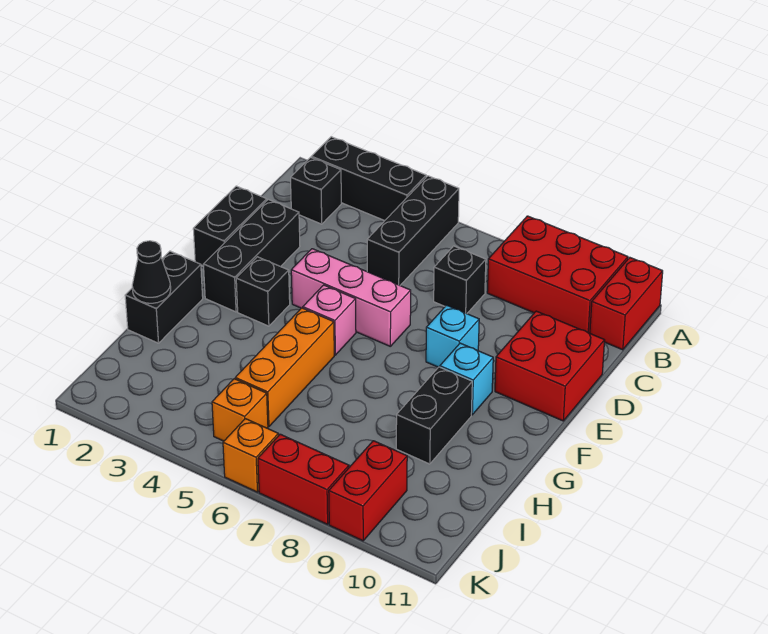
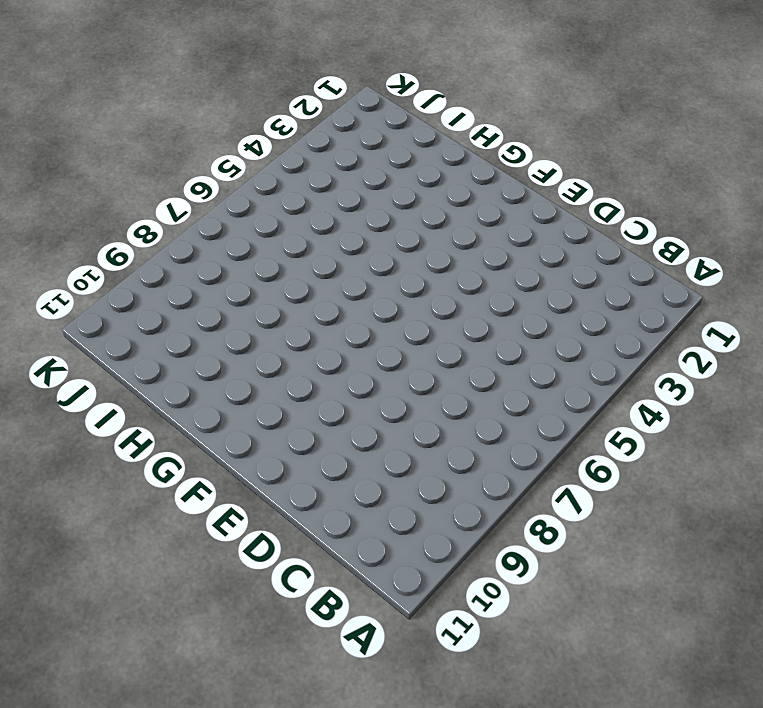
none -> black 1x3 brick [311,137,426,221]
none -> black 1x3 brick [367,176,459,285]
none -> red 2x3 brick [487,216,628,333]

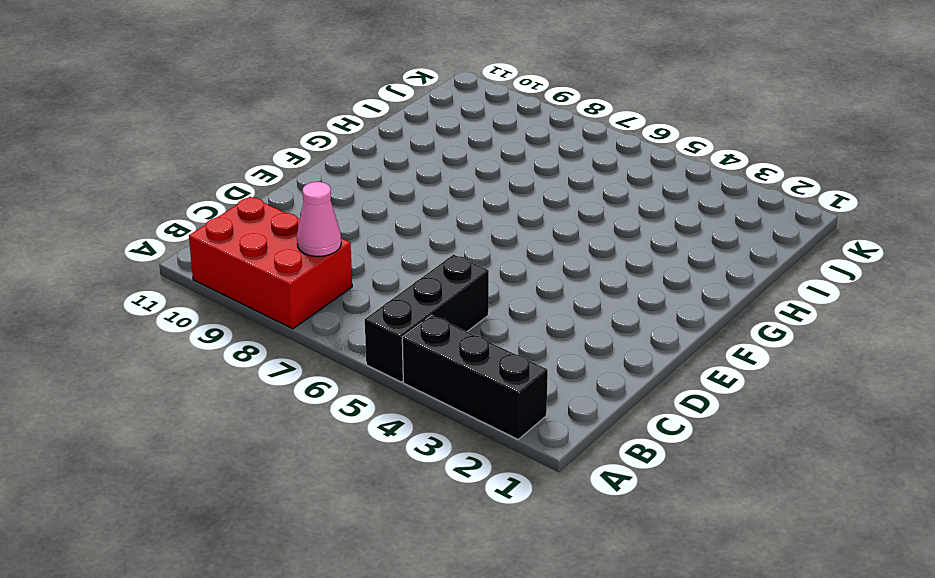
pink 1x1 cone [297,182,341,257] -> none
none -> red 1x2 brick [590,258,663,350]
none -> black 1x1 brick [291,157,341,224]
none -> black 1x1 brick [434,246,486,314]

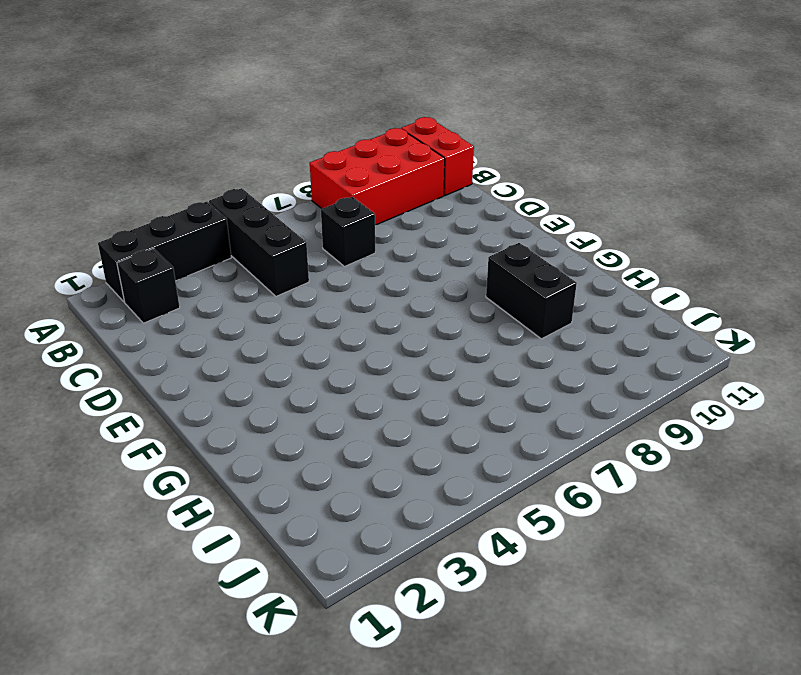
none -> black 1x2 brick [193,186,267,266]
none -> black 1x3 brick [203,200,300,312]
none -> red 2x2 brick [495,311,605,421]

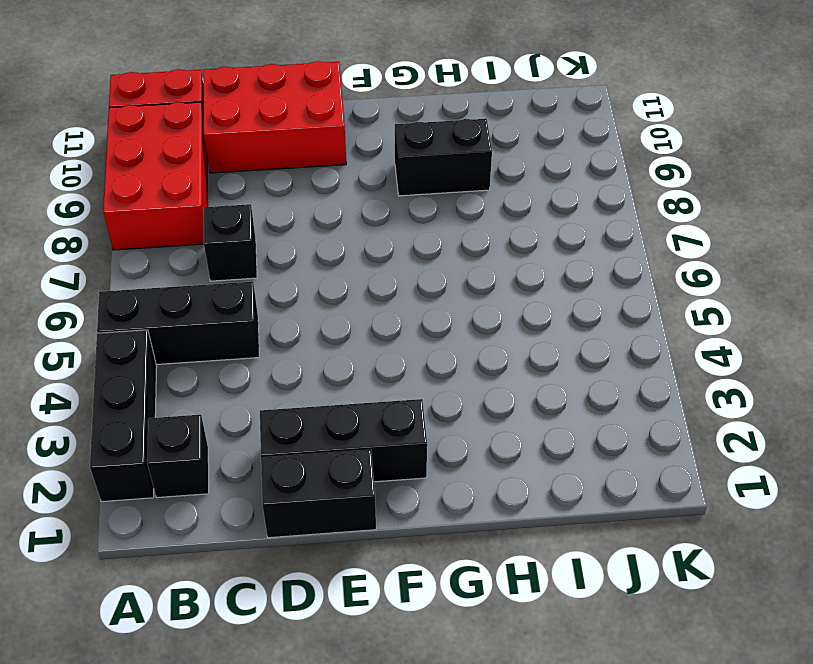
red 2x3 brick [203,61,346,173] -> red 2x2 brick [495,311,605,421]
none -> pink 1x3 brick [291,249,411,346]
none -> cyan 1x1 brick [426,305,479,367]
none -> black 1x1 brick [236,257,290,326]

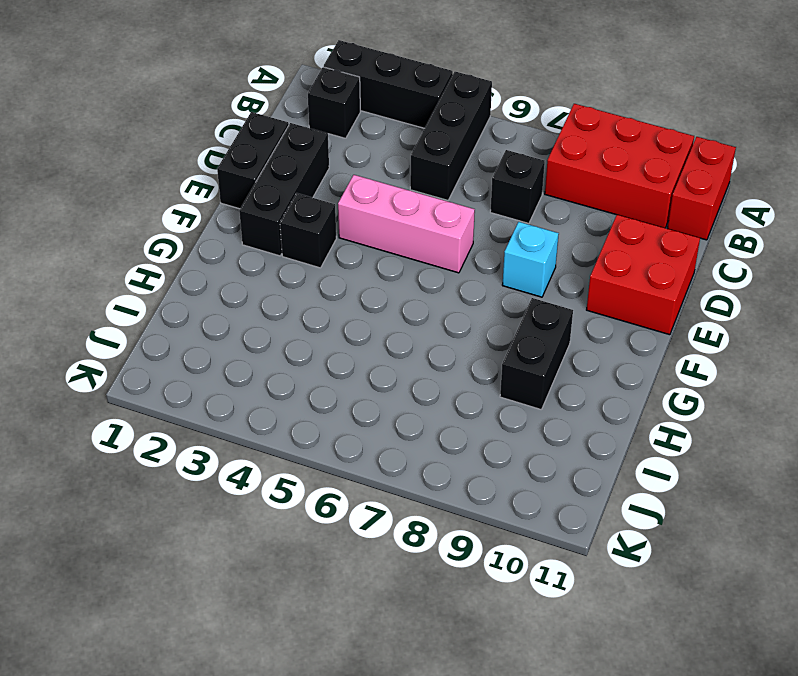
none -> pink 1x1 brick [303,285,356,355]
none -> cyan 1x1 brick [440,343,493,415]
none -> black 1x2 brick [125,251,203,343]

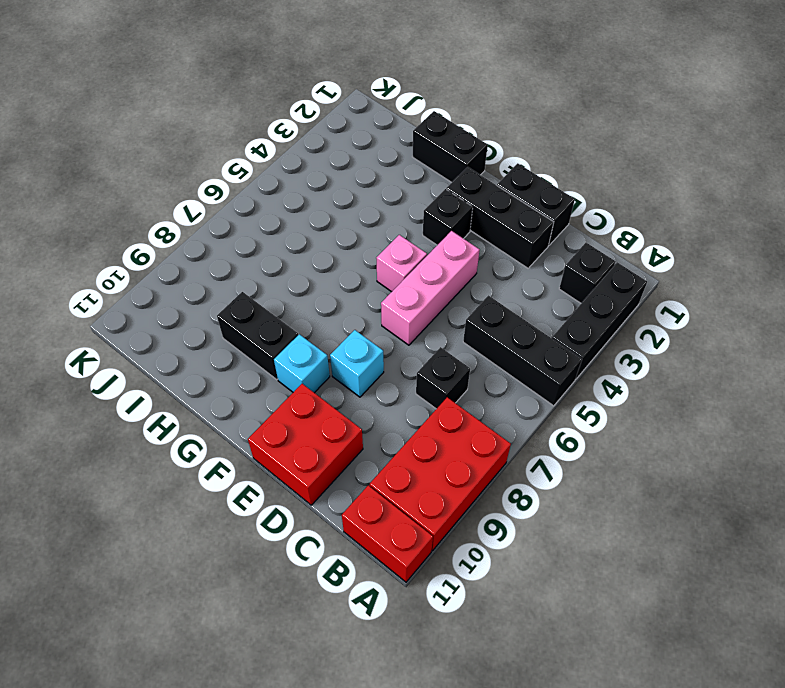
none -> orange 1x3 brick [235,308,334,427]
none -> orange 1x1 brick [212,379,268,441]
none -> red 1x2 brick [329,441,407,541]

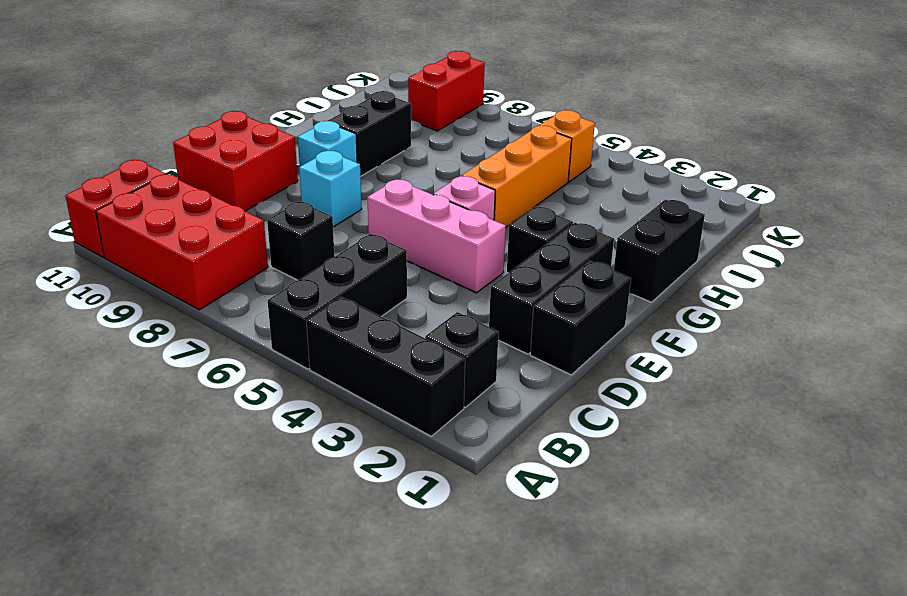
none -> orange 1x1 brick [223,419,278,492]
none -> red 1x2 brick [258,434,349,524]
none -> black 1x1 cone [132,241,171,303]

